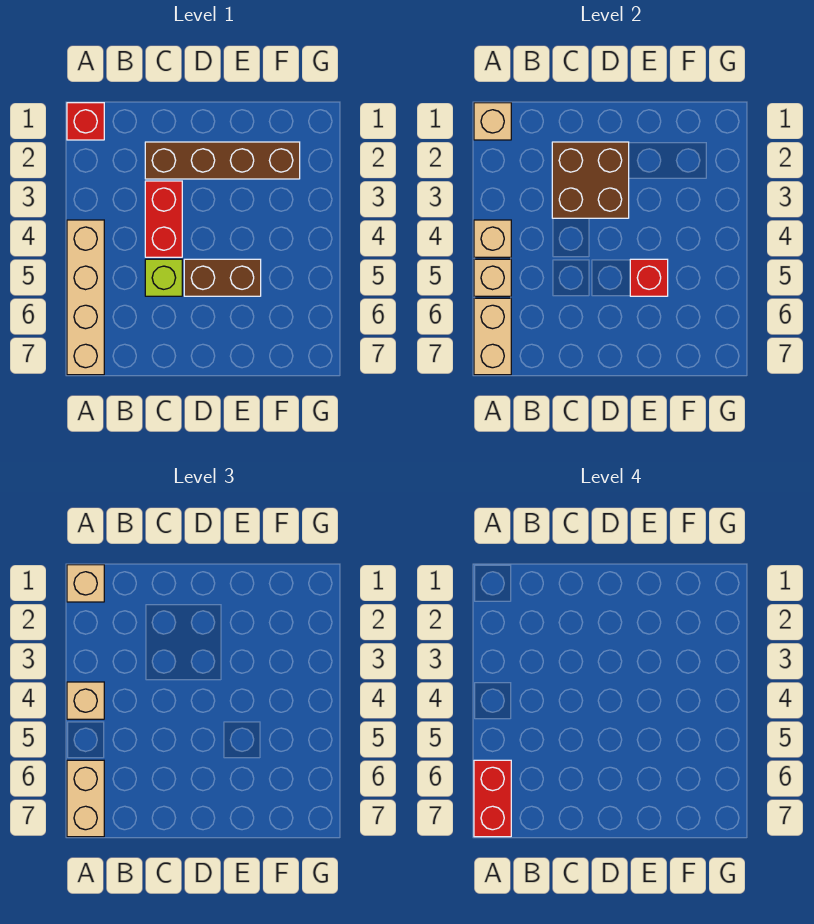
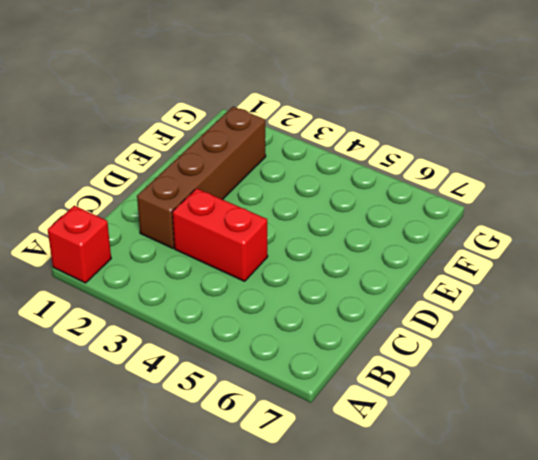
none -> tan 1x4 brick [67,220,104,375]
none -> lime 1x1 brick [145,259,182,296]
none -> brown 1x2 brick [184,259,261,296]

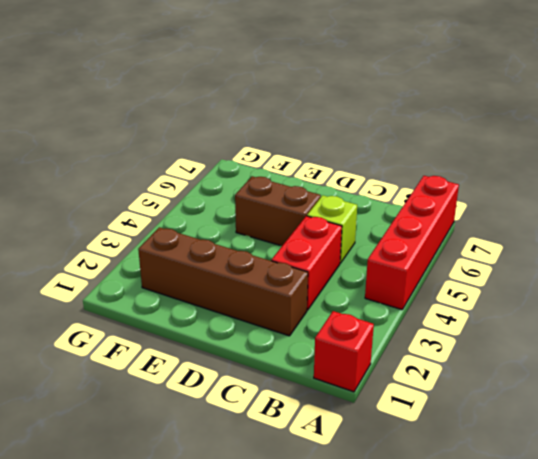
red 1x4 brick [365,176,459,310] -> tan 1x4 brick [67,220,104,375]
none -> tan 1x1 brick [474,103,511,140]
none -> tan 1x1 brick [474,220,511,257]
none -> tan 1x1 brick [474,259,511,296]

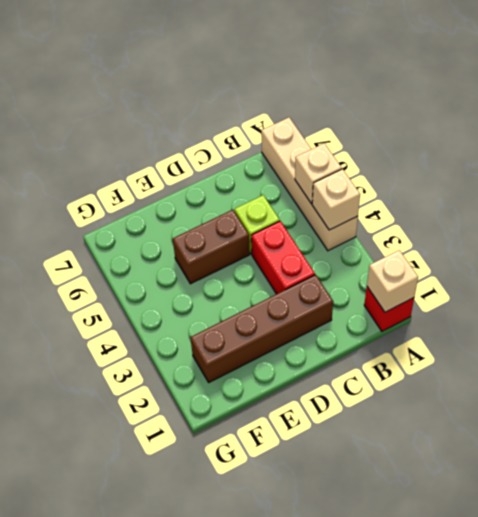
none -> tan 1x2 brick [474,298,511,375]
none -> brown 2x2 brick [552,142,629,218]
none -> red 1x1 brick [630,259,668,296]

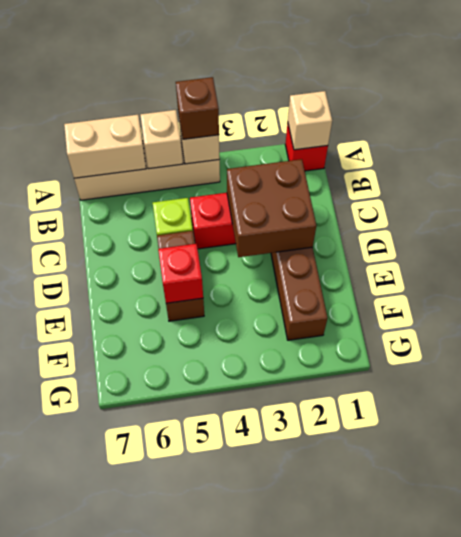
brown 1x1 brick [176,77,219,139] -> tan 1x1 brick [67,682,104,719]
none -> tan 1x1 brick [67,565,104,602]
none -> tan 1x2 brick [67,760,104,837]
none -> red 1x2 brick [474,760,511,837]

